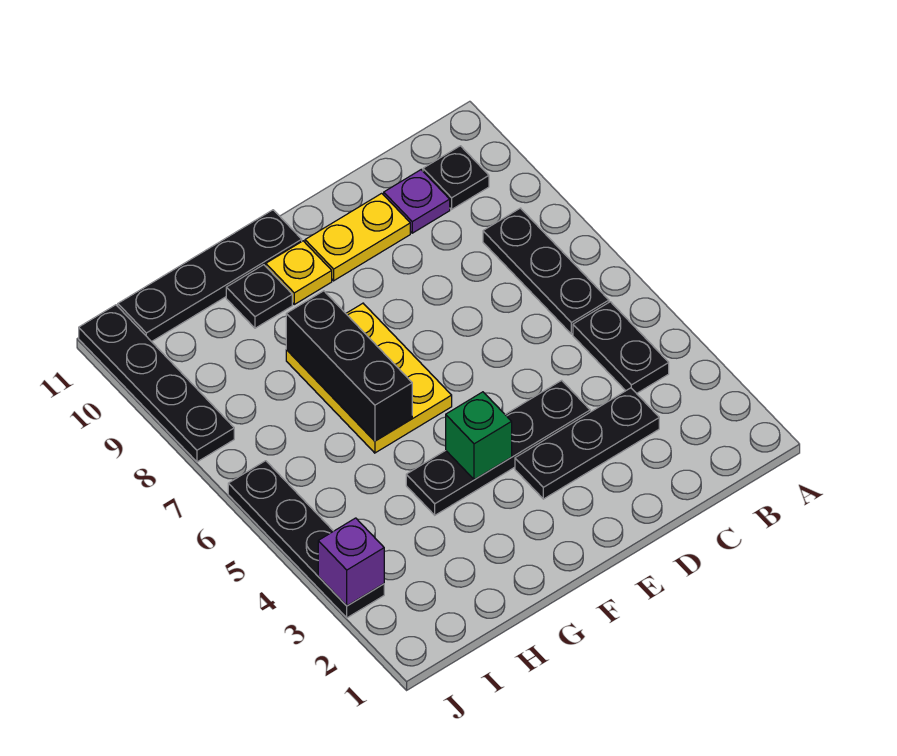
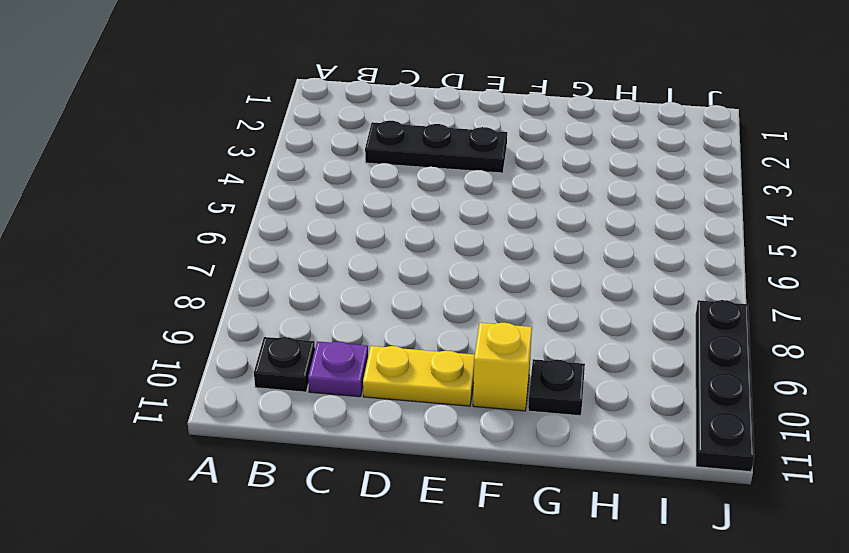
yellow 1x1 brick [473,323,532,411] -> yellow 1x1 plate [266,241,332,304]
none -> black 1x2 plate [573,302,669,393]
none -> black 1x3 plate [483,208,609,334]
none -> black 1x4 plate [406,380,590,515]

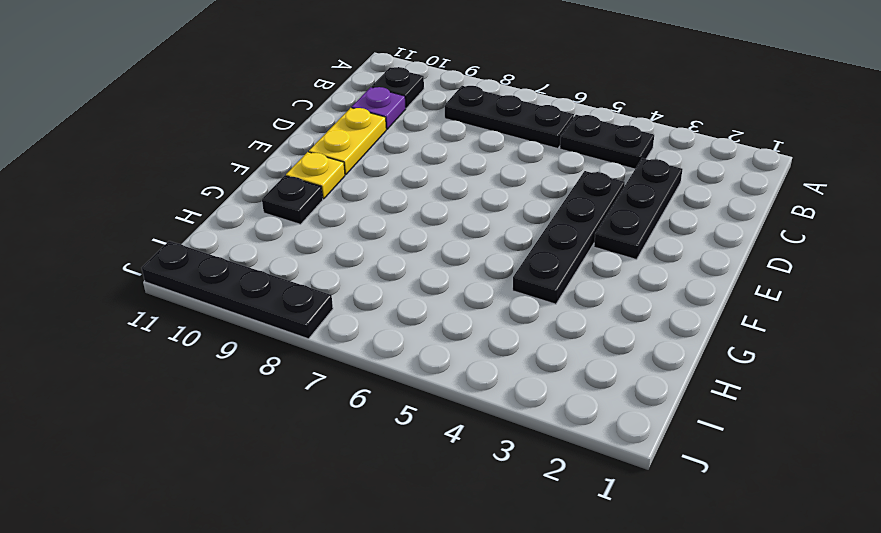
none -> yellow 2x3 plate [286,303,452,453]
none -> black 1x4 plate [118,210,302,342]
none -> black 1x4 plate [228,461,384,618]

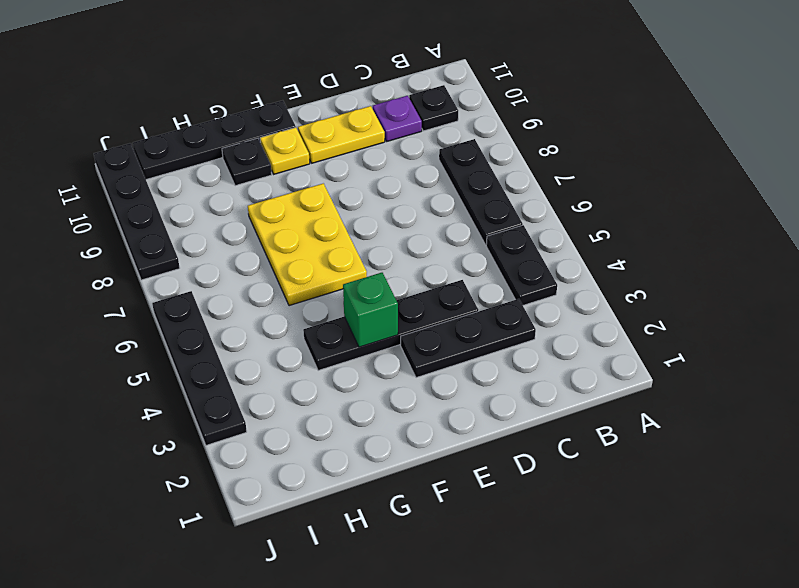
none -> black 1x3 brick [286,291,412,441]
none -> purple 1x1 brick [318,518,384,606]

